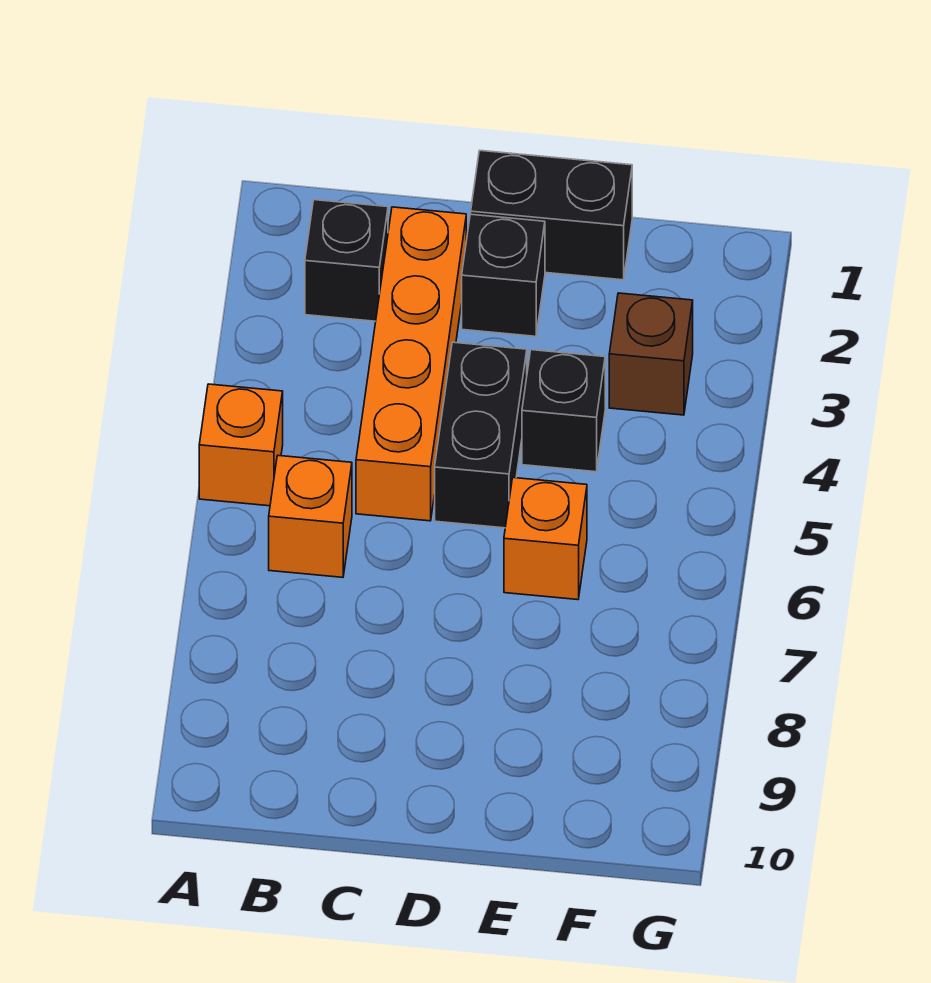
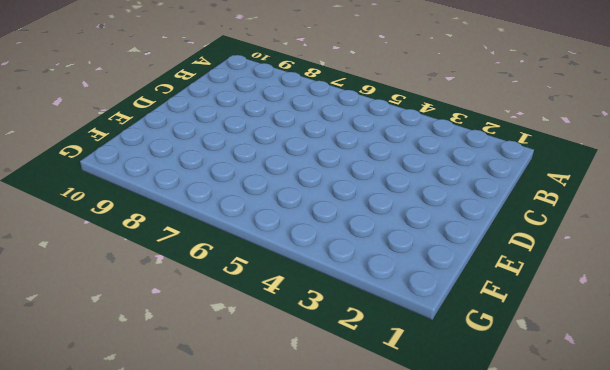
none -> orange 1x1 brick [199,384,283,506]
none -> black 1x1 brick [305,200,388,321]

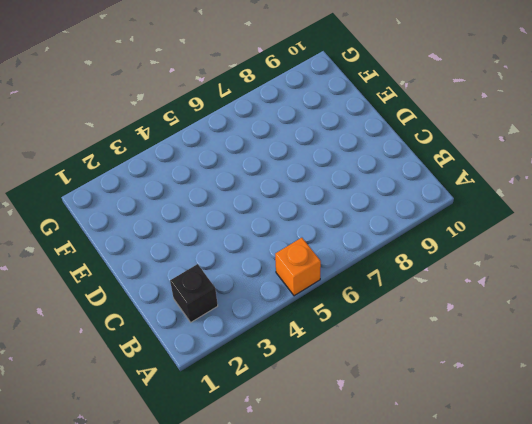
none -> orange 1x1 brick [269,456,352,577]
none -> orange 1x4 brick [356,207,466,521]

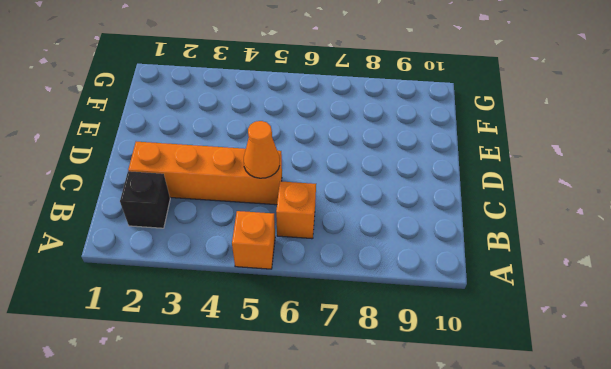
orange 1x1 cone [244,121,280,178] -> none
none -> black 1x2 brick [471,151,632,280]
none -> black 1x1 brick [462,214,545,336]

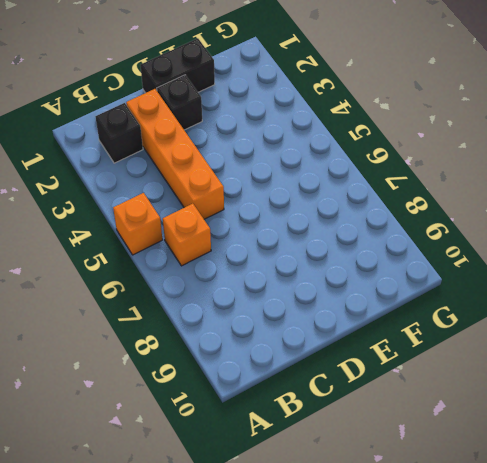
none -> black 1x2 brick [435,342,527,528]
none -> black 1x1 brick [522,350,605,472]

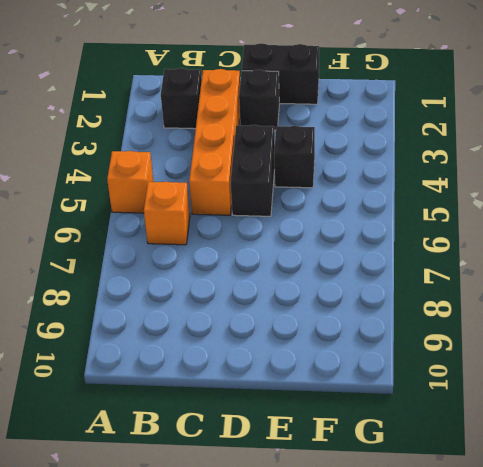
none -> orange 1x1 brick [504,478,587,600]
none -> brown 1x1 brick [609,293,693,415]

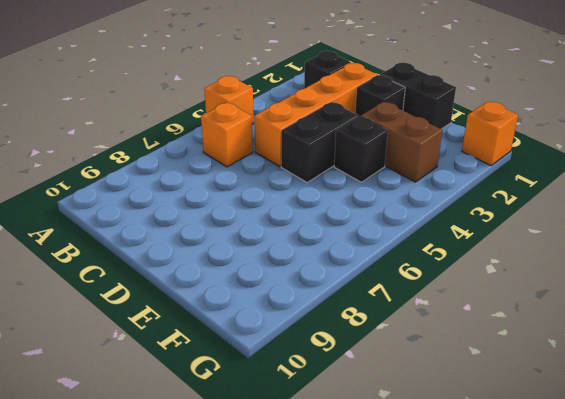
brown 1x2 brick [361,102,442,182] -> brown 1x1 brick [609,293,693,415]
orange 1x1 brick [462,101,518,165] -> orange 1x1 brick moved to [504,478,587,600]

